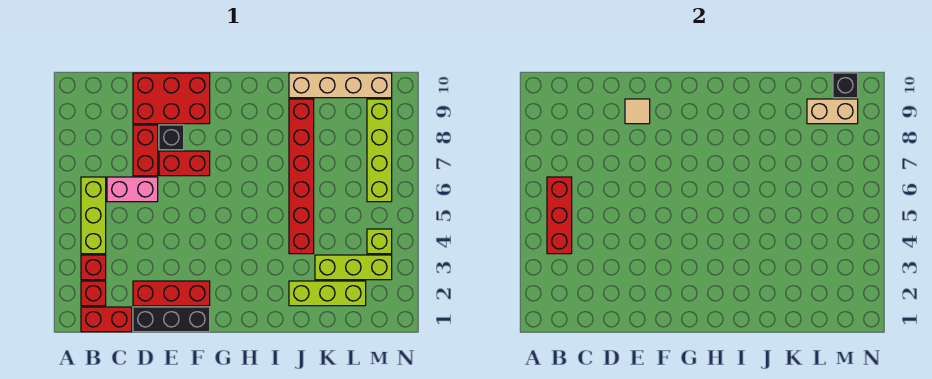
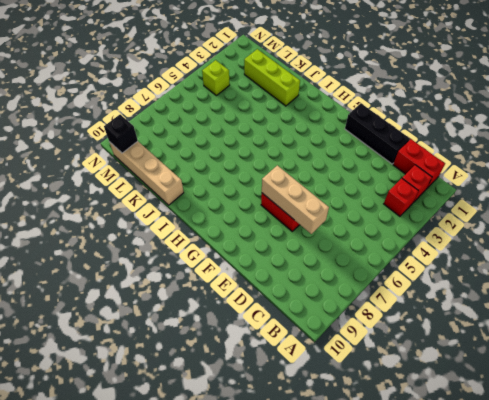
tan 1x3 brick [262,165,329,234] -> none
none -> lime 1x3 brick [81,177,106,254]
none -> pink 1x2 brick [107,177,158,202]
none -> red 1x3 brick [133,281,210,306]

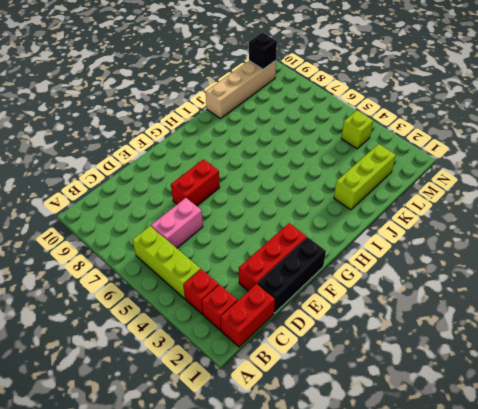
none -> red 1x2 brick [133,125,158,176]
none -> red 2x3 brick [133,73,210,124]
none -> black 1x1 brick [159,125,184,150]

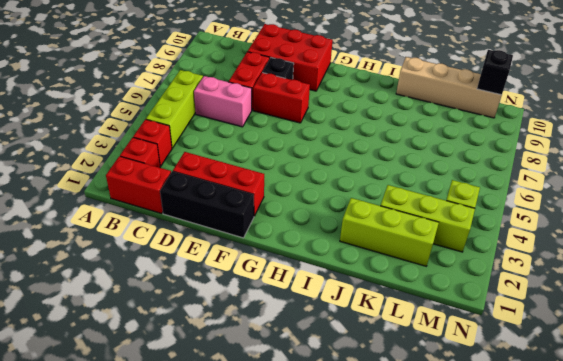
none -> red 1x6 brick [289,99,314,254]
none -> lime 1x4 brick [367,99,392,202]
none -> red 1x3 brick [547,177,572,254]

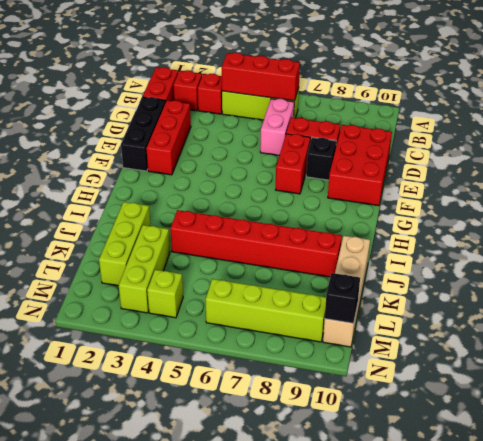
none -> tan 1x1 tile [625,99,650,124]
none -> tan 1x2 brick [807,99,858,124]

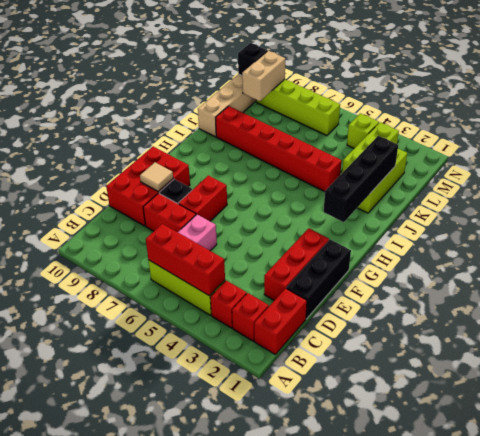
black 1x4 brick [324,136,398,222] -> none

